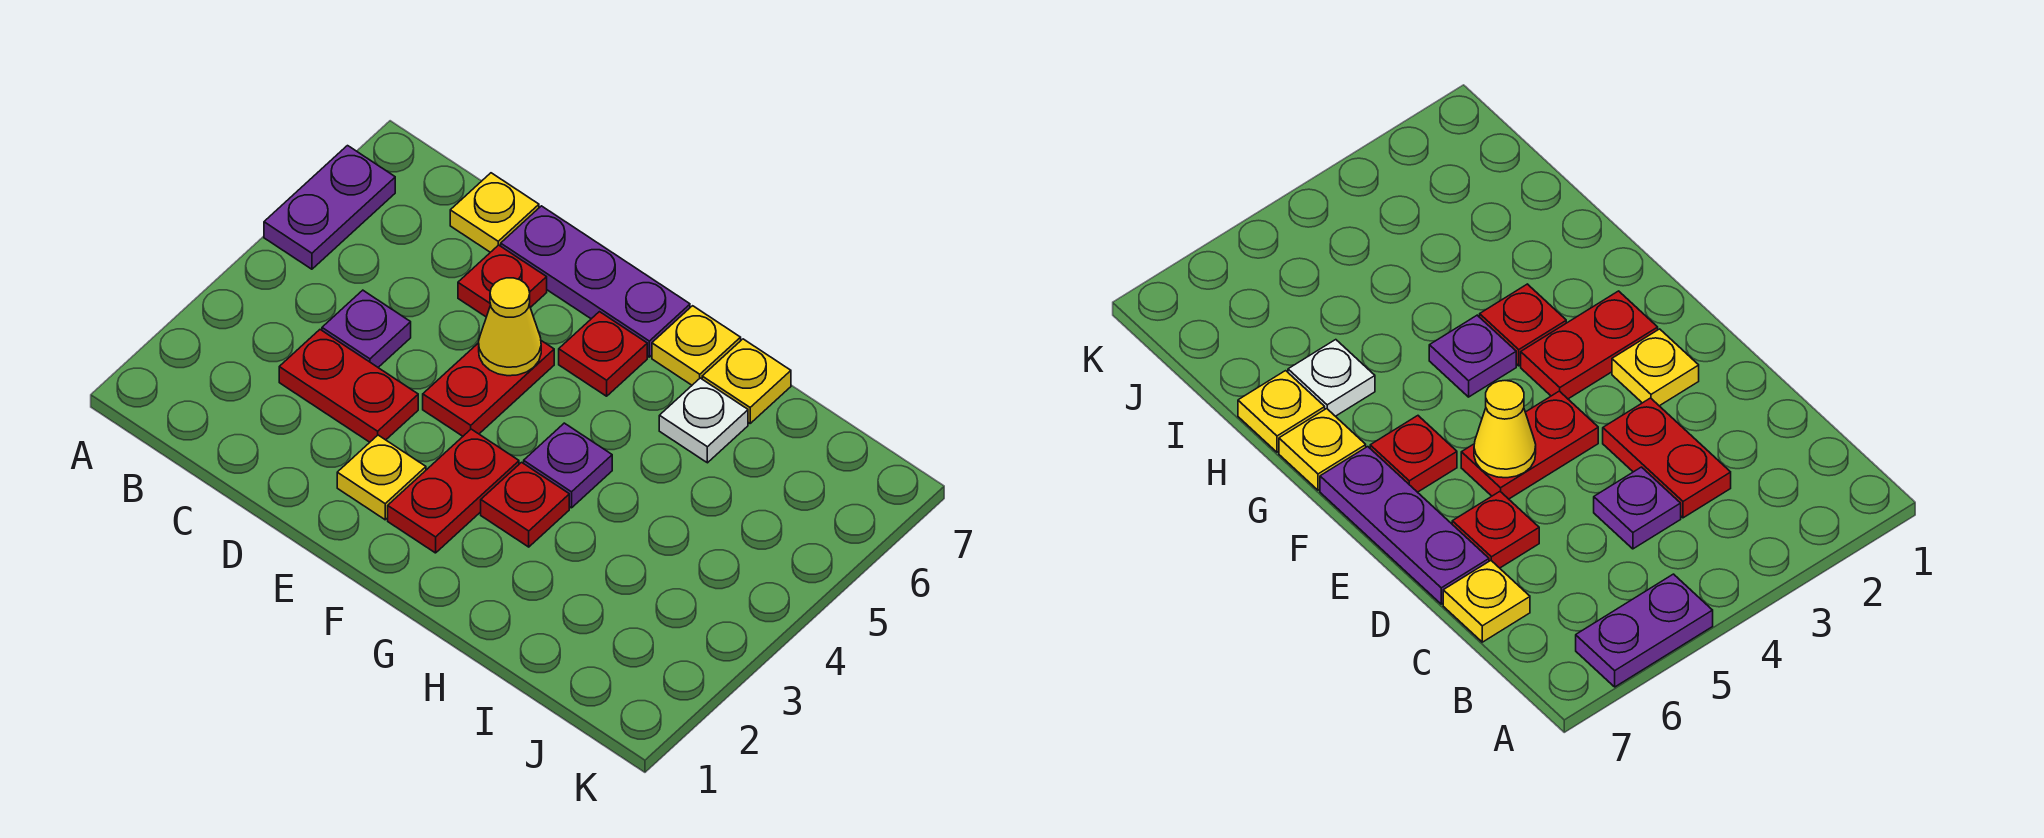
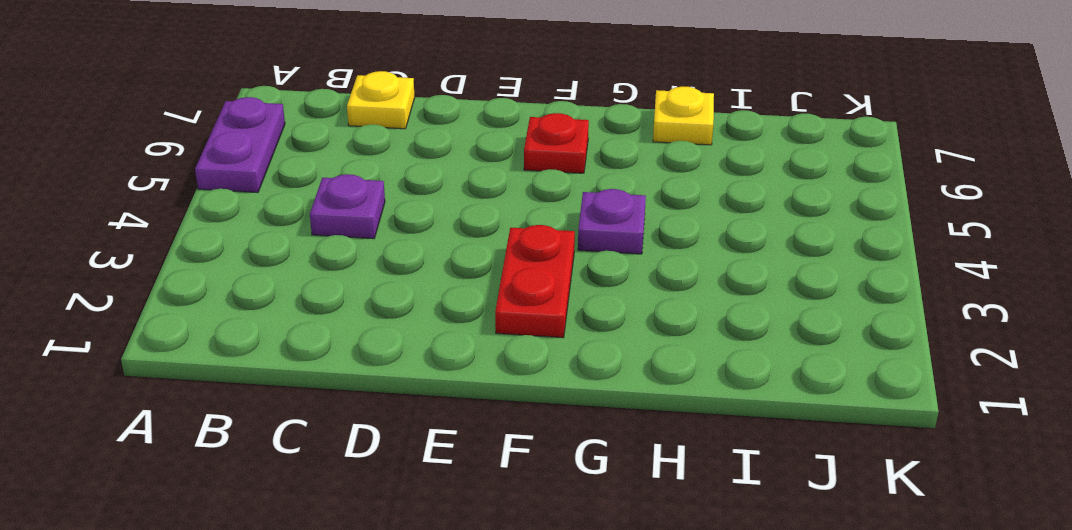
none -> red 1x2 plate [279,330,418,442]
none -> red 1x1 plate [458,245,547,317]
none -> purple 1x3 plate [501,206,690,357]

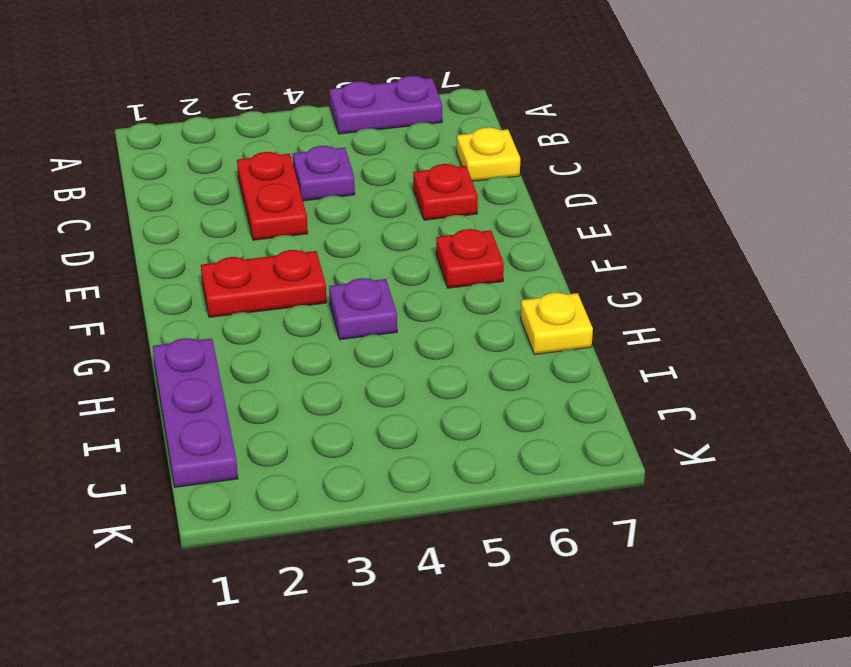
purple 1x3 plate [153,338,238,487] -> purple 1x3 plate moved to [501,206,690,357]
none -> yellow 1x1 plate [337,435,426,520]
none -> red 1x2 plate [423,341,554,436]
none -> red 1x1 plate [481,462,569,547]

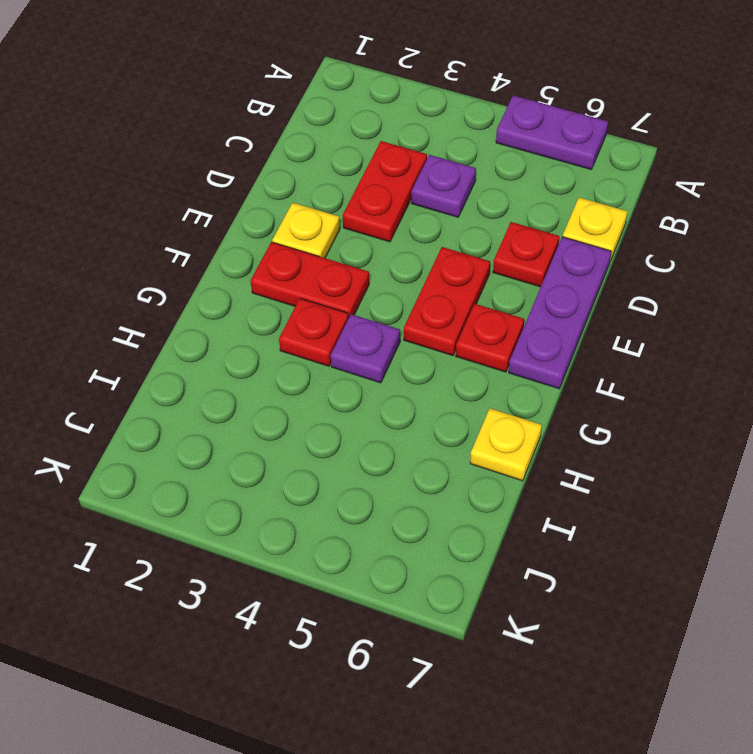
red 1x2 plate [404,247,490,356] -> red 1x2 plate turned to [423,341,554,436]
none -> yellow 1x1 plate [652,306,741,385]
none -> white 1x1 plate [659,378,748,463]
none -> yellow 1x1 cone [479,278,541,376]

